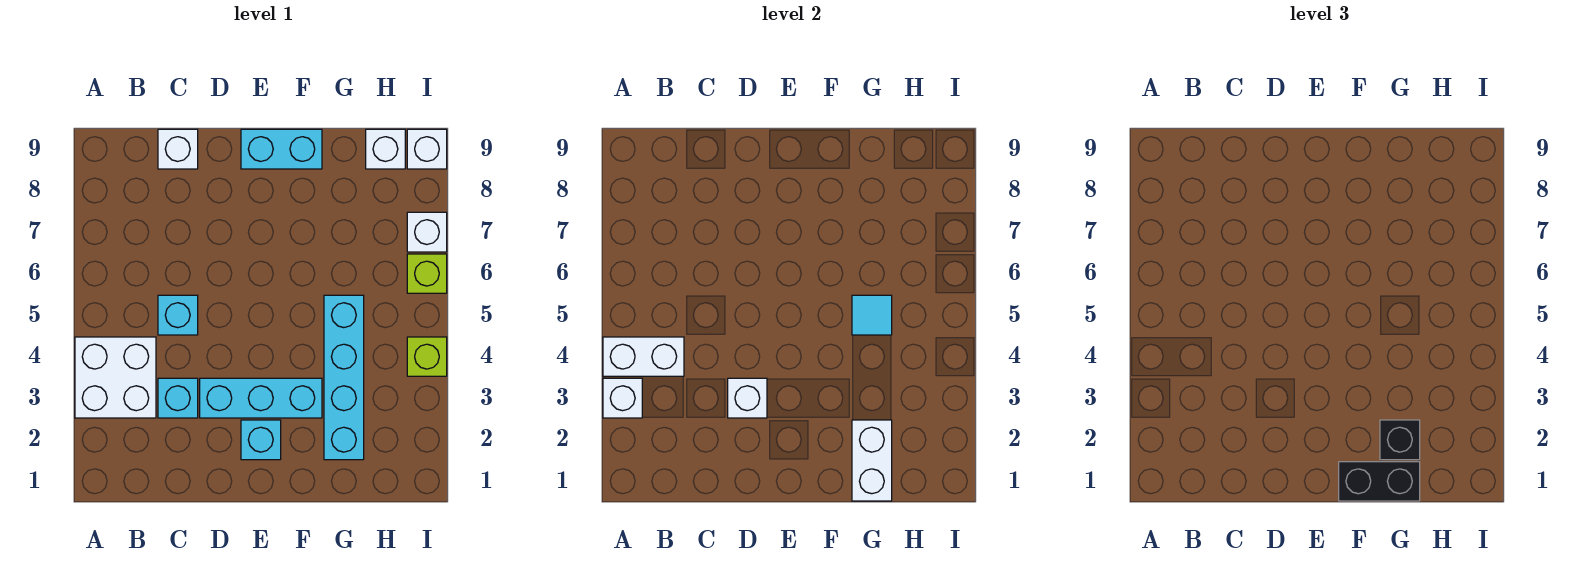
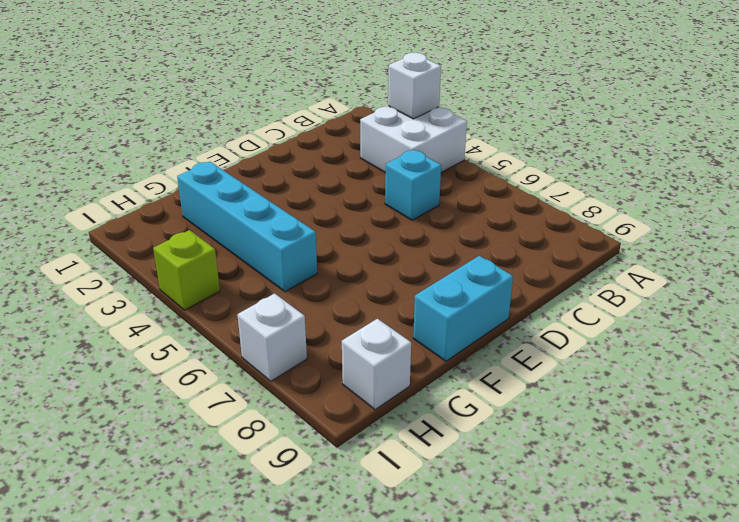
none -> cyan 1x1 brick [158,378,198,418]
none -> white 1x1 brick [158,129,198,169]
none -> cyan 1x3 brick [200,378,322,418]

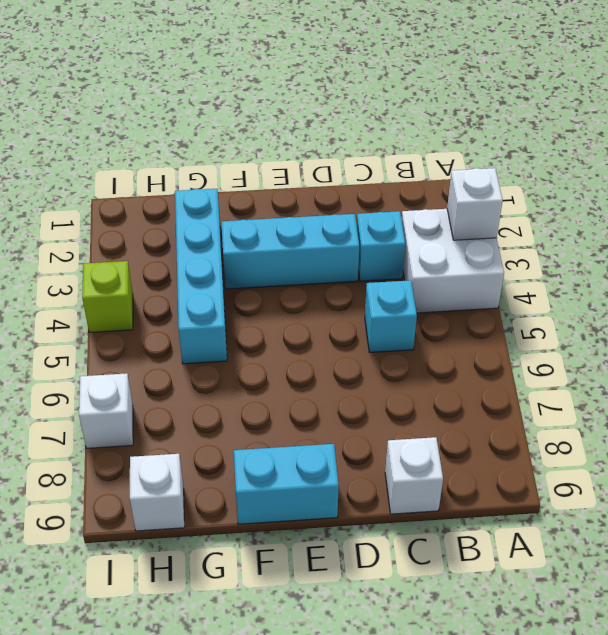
none -> cyan 1x1 brick [241,420,281,460]
none -> lime 1x1 brick [407,254,447,293]
none -> white 1x1 brick [407,129,447,169]

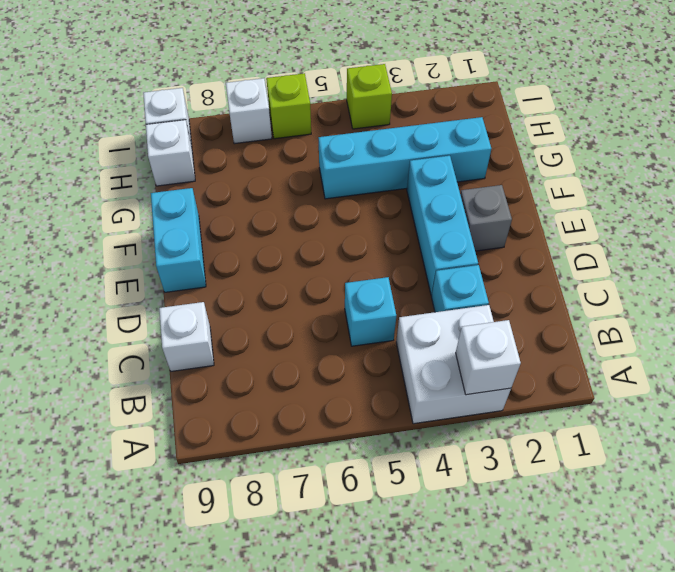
grey 1x1 brick [460,185,512,251] -> cyan 1x1 brick [241,420,281,460]
none -> white 1x2 brick [603,337,684,376]
none -> white 1x1 brick [728,378,767,418]
none -> white 1x2 brick [852,420,892,501]

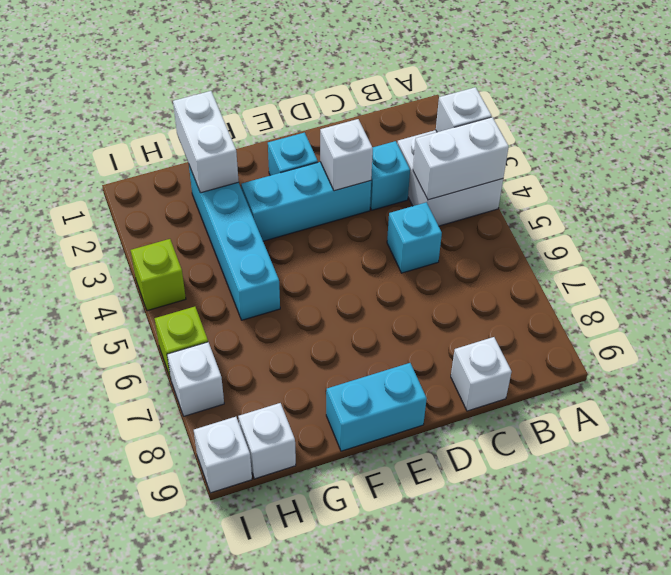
none -> cyan 1x1 tile [852,295,892,335]
none -> black 1x2 brick [1339,462,1420,501]
none -> black 1x1 brick [1380,420,1420,460]

